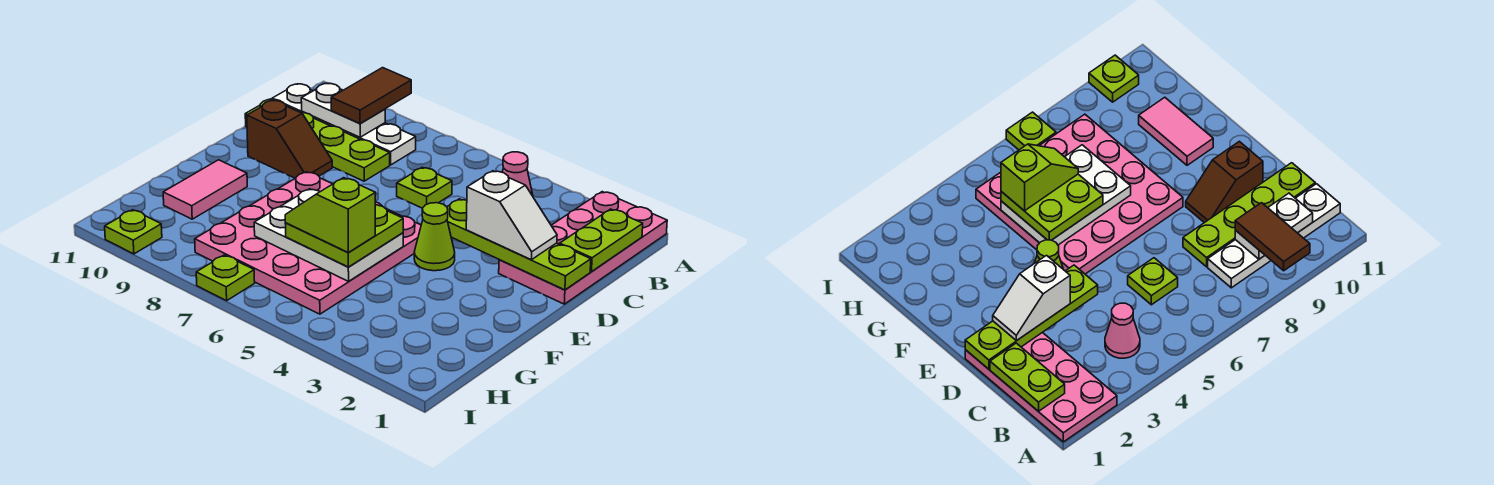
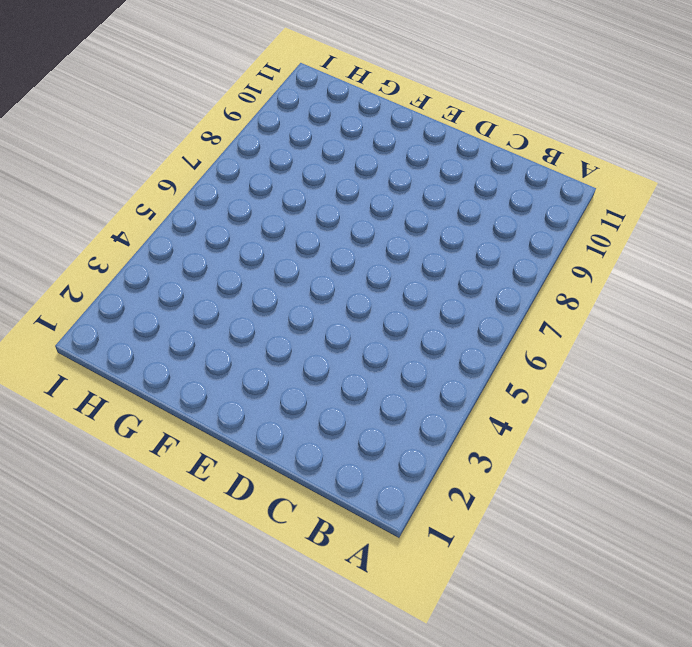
none -> pink 2x4 plate [499,192,667,304]
none -> pink 1x1 cone [502,152,533,196]
none -> white 1x4 plate [272,84,416,165]

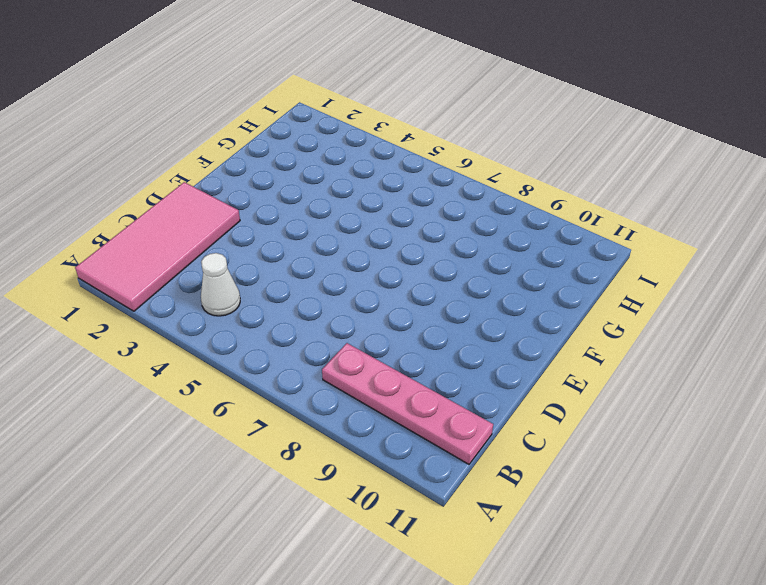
pink 2x4 tile [75,182,240,311] -> pink 2x4 plate [499,192,667,304]
white 1x1 cone [201,253,240,316] -> pink 1x1 cone [502,152,533,196]
pink 1x4 plate [322,343,493,464] -> white 1x4 plate [272,84,416,165]
none -> lime 1x1 plate [397,167,452,208]
none -> lime 1x4 plate [245,99,390,181]
none -> brown 1x2 slope [247,101,332,178]

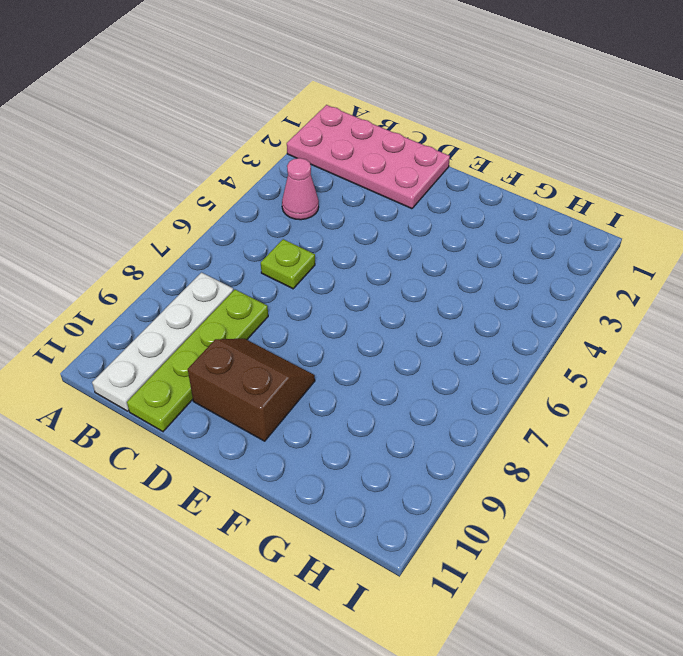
brown 2x2 slope [188,339,315,441] -> brown 1x2 slope [247,101,332,178]
none -> lime 1x1 cone [414,203,455,271]
none -> pink 4x4 plate [195,172,421,314]
none -> pink 1x2 tile [163,160,247,219]

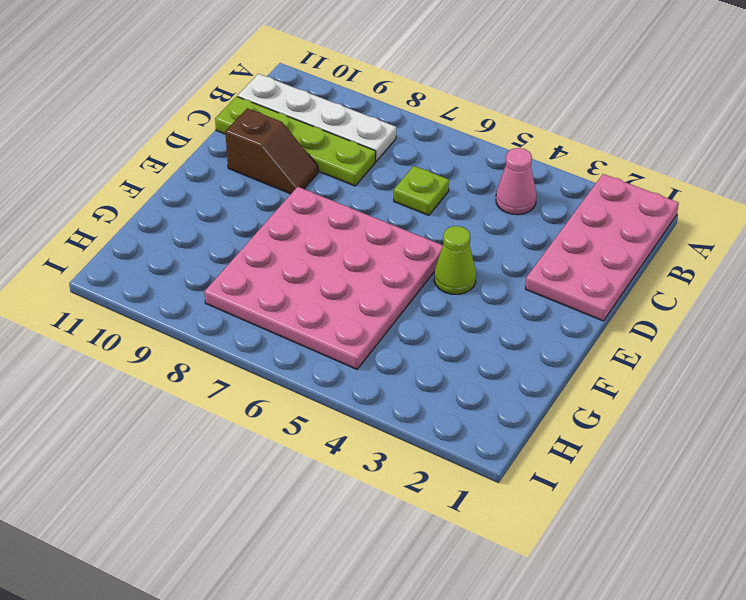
none -> pink 1x2 tile [163,160,247,219]
none -> lime 1x1 plate [196,255,255,301]
none -> lime 1x1 plate [105,210,162,254]

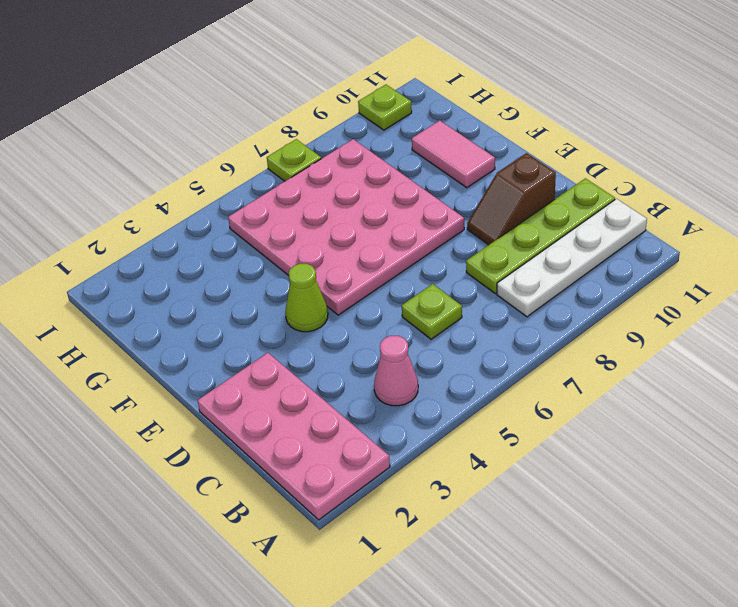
none -> lime 1x2 plate [560,209,643,272]
none -> white 1x2 plate [301,83,385,137]
none -> lime 1x4 plate [447,199,591,290]

